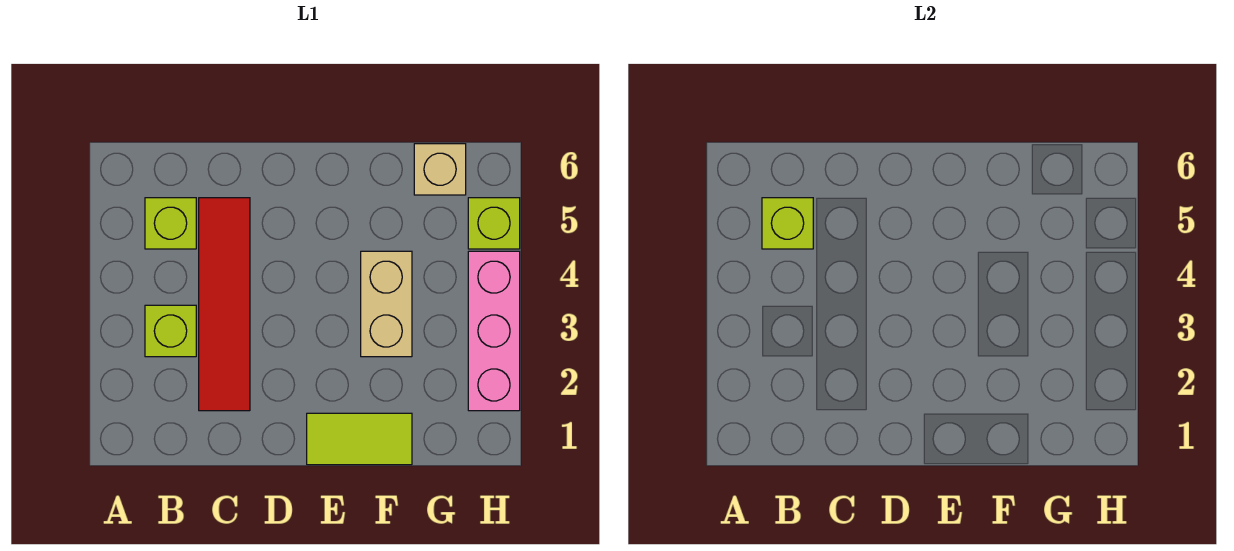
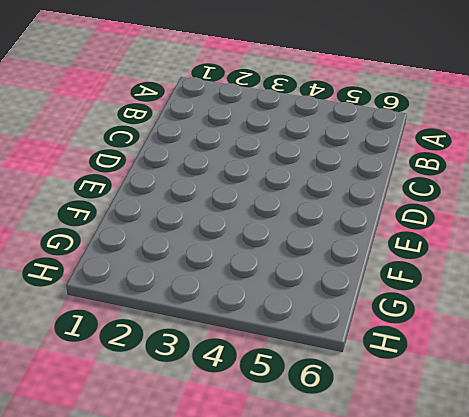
none -> lime 1x1 brick [145,305,196,357]
none -> lime 1x1 brick [145,198,196,249]

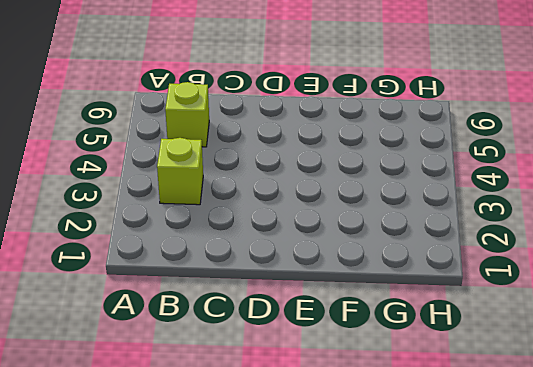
none -> red 1x4 tile [199,198,250,411]
none -> lime 1x2 tile [307,413,412,465]

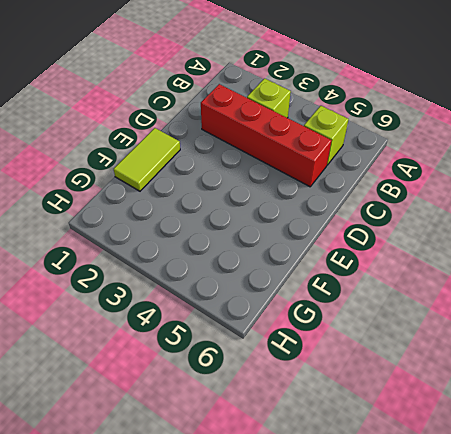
red 1x4 brick [201,84,332,187] -> red 1x4 tile [199,198,250,411]
none -> tan 1x2 brick [361,251,412,357]
none -> tan 1x1 brick [414,144,466,195]

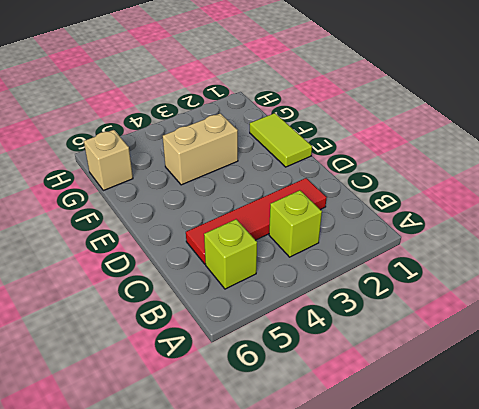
none -> pink 1x3 brick [468,251,520,411]
none -> lime 1x1 brick [468,198,520,249]

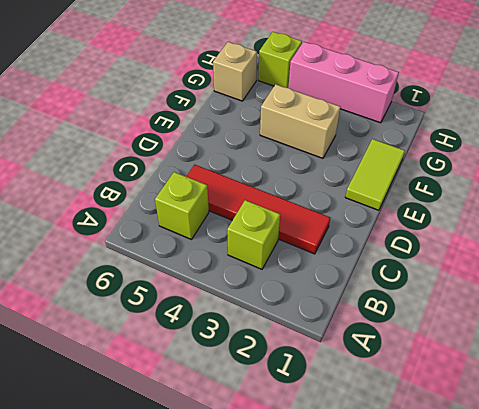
none -> lime 1x1 brick [762,198,813,249]

